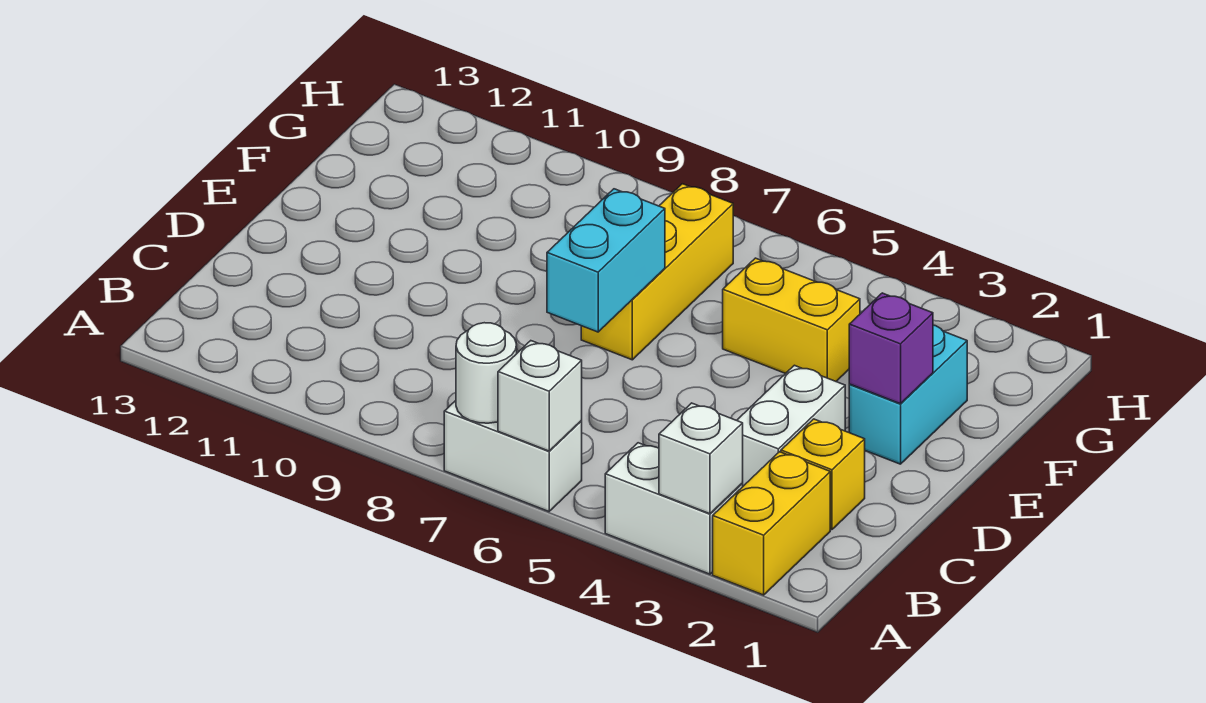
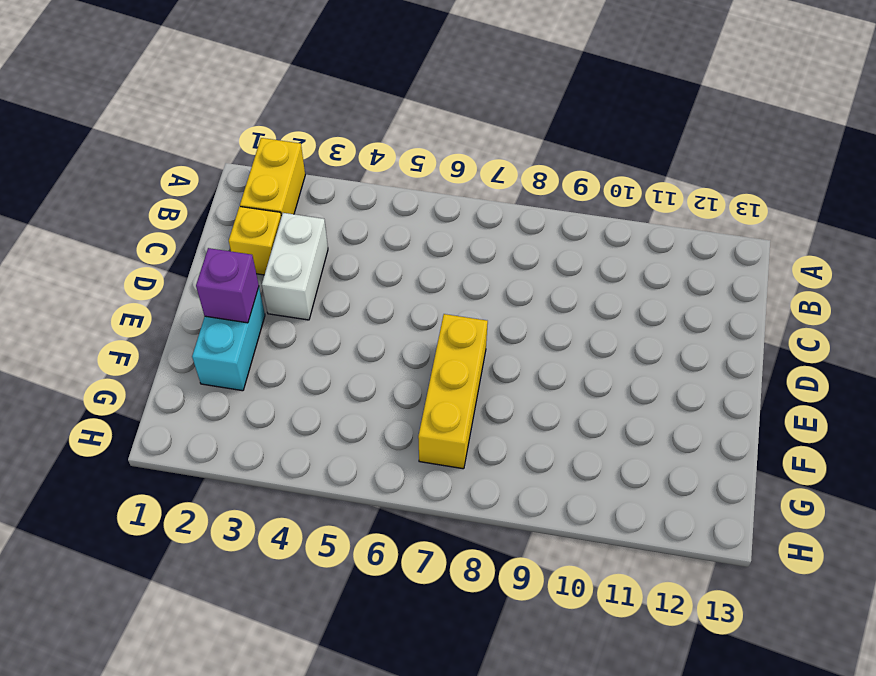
none -> white 1x2 brick [605,443,743,574]
none -> white 1x2 brick [444,401,582,512]
none -> yellow 1x2 brick [723,258,860,381]

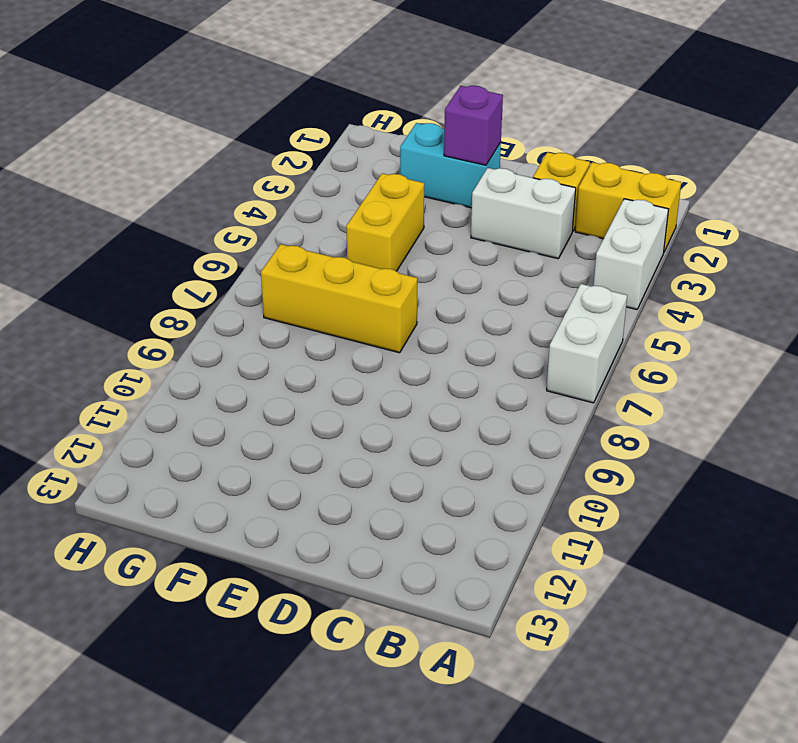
none -> white 1x1 brick [659,403,743,514]
none -> white 1x1 brick [498,341,582,451]
none -> white 1x1 round brick [456,323,517,423]

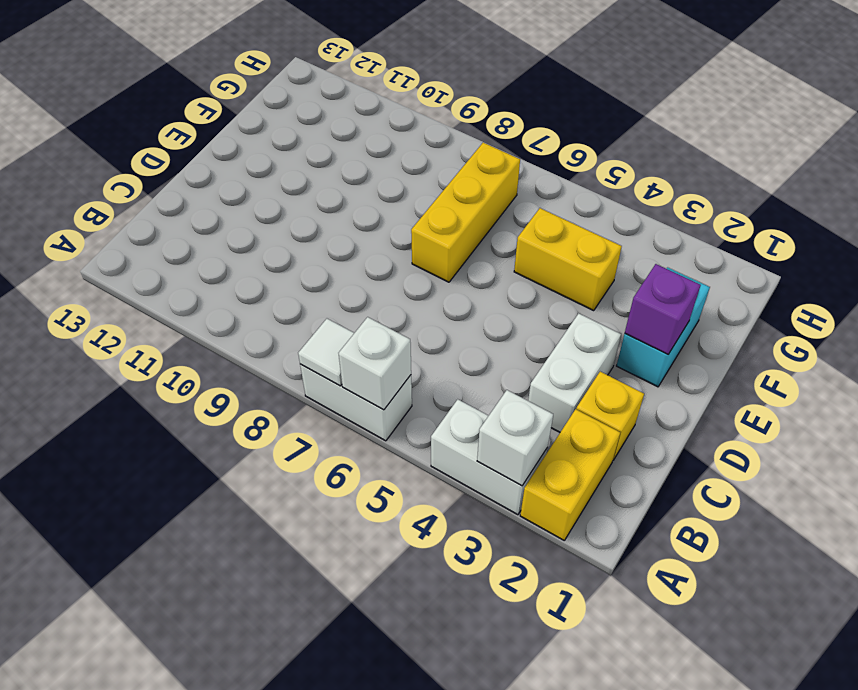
white 1x1 tile [298,319,354,386] -> white 1x1 round brick [456,323,517,423]
none -> cyan 1x2 brick [547,189,665,332]

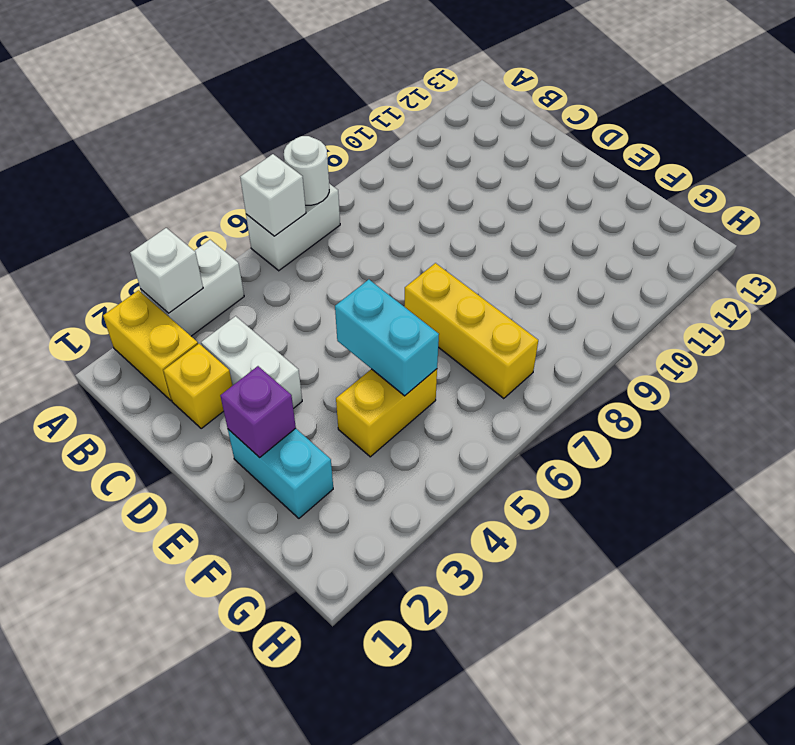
cyan 1x2 brick [335,280,439,396] -> cyan 1x2 brick moved to [547,189,665,332]

